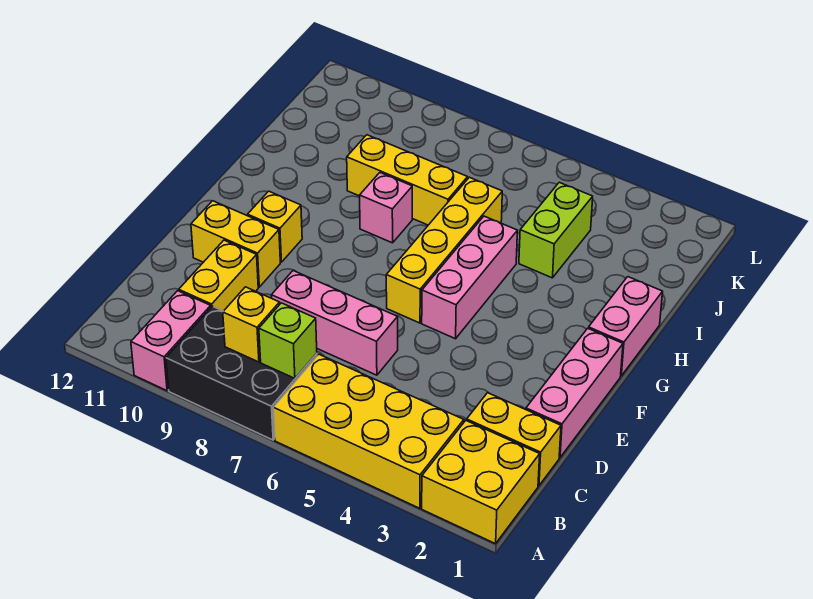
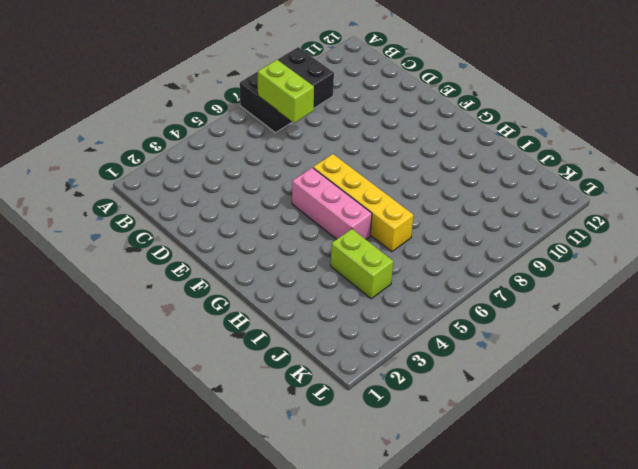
lime 1x2 brick [258,60,314,123] -> lime 1x1 brick [259,303,317,378]
none -> yellow 2x2 brick [422,421,540,544]
none -> yellow 2x4 brick [273,354,464,508]
none -> pink 1x2 brick [131,291,211,391]

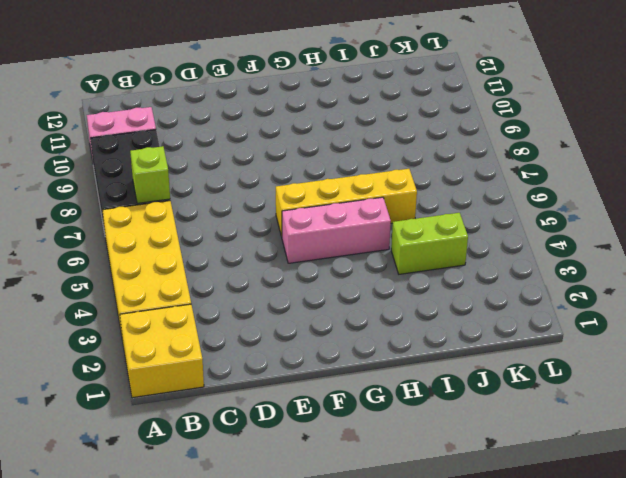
none -> yellow 1x2 brick [467,393,561,486]
none -> yellow 1x2 brick [179,240,258,311]
none -> pink 1x3 brick [526,328,623,458]

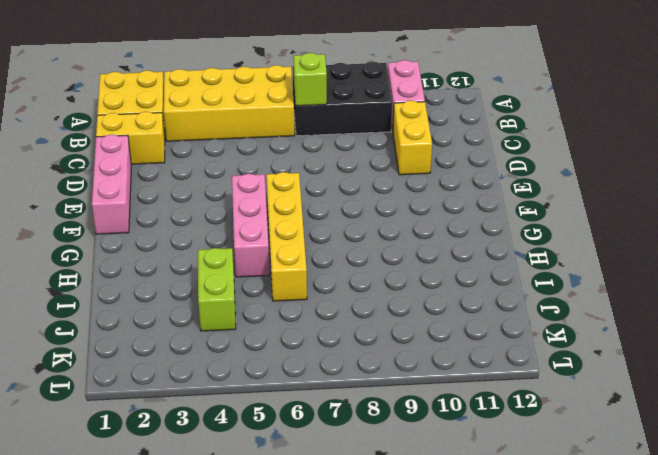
none -> pink 1x3 brick [271,271,398,375]
none -> yellow 1x2 brick [191,201,280,287]
none -> yellow 1x1 brick [248,191,302,262]

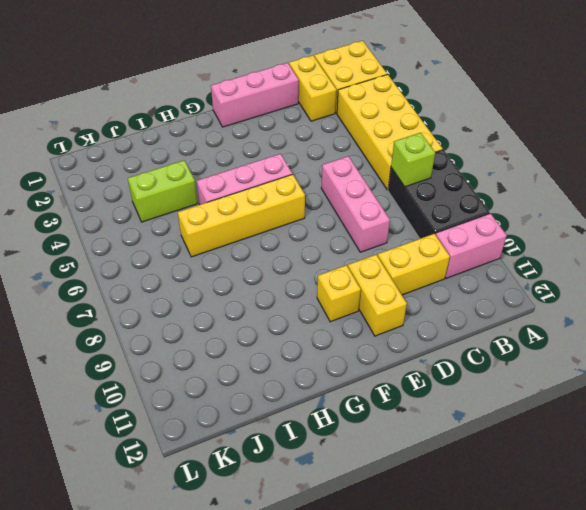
none -> pink 1x2 brick [588,277,663,376]
none -> pink 1x1 brick [360,173,412,243]
none -> yellow 1x3 brick [347,135,468,225]

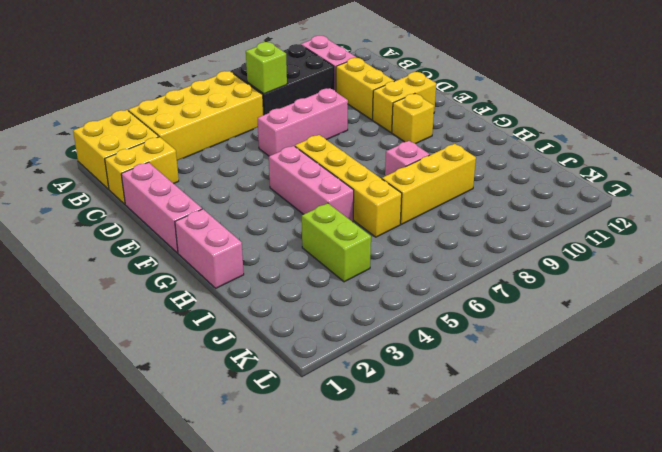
none -> yellow 1x1 brick [223,287,280,362]

